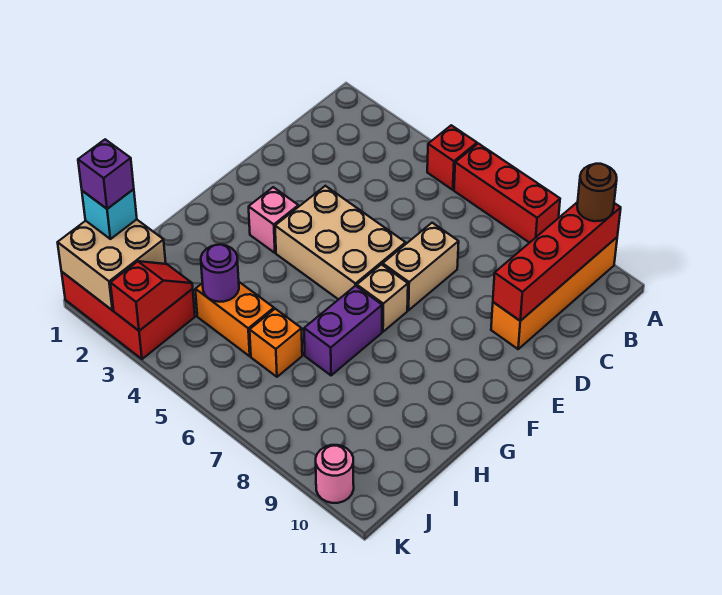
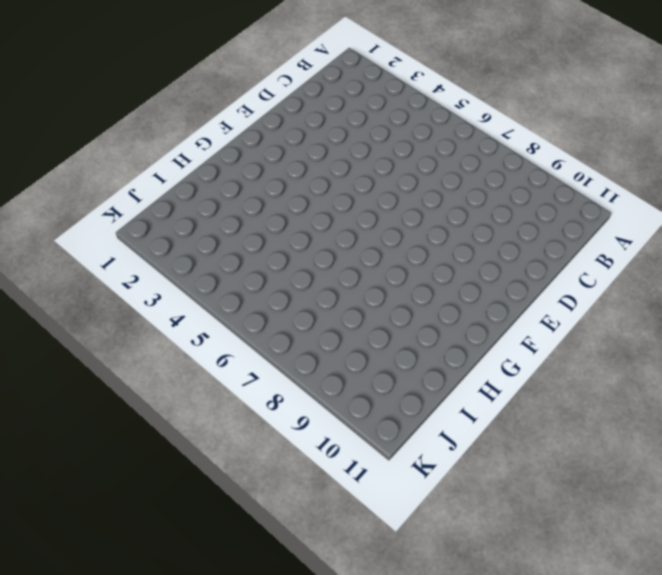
none -> red 1x1 brick [427,125,477,190]
none -> red 1x3 brick [454,144,560,243]
none -> orange 1x4 brick [491,237,617,349]

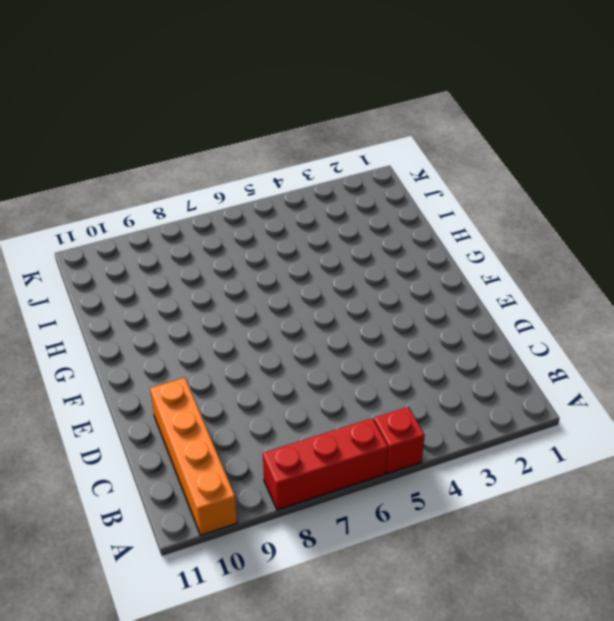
none -> tan 1x2 brick [383,223,459,310]
none -> tan 2x3 brick [275,186,406,300]
none -> pink 1x1 brick [249,187,299,253]

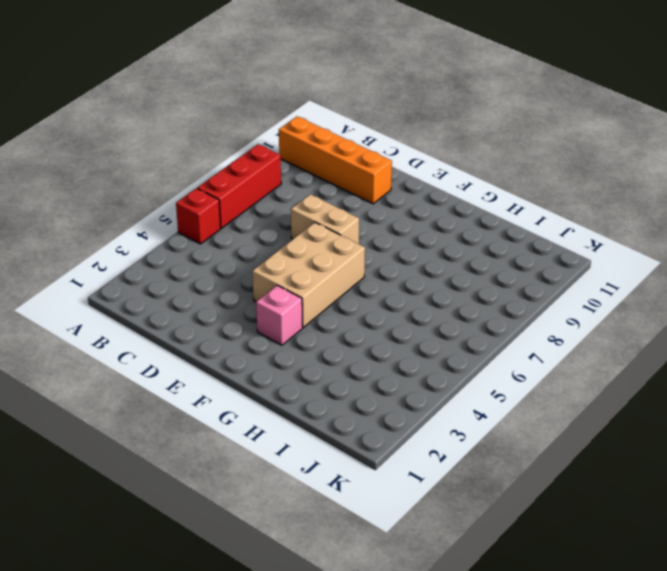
none -> tan 1x1 brick [357,264,408,332]
none -> purple 1x2 brick [304,286,382,375]
none -> orange 1x2 brick [195,282,274,356]

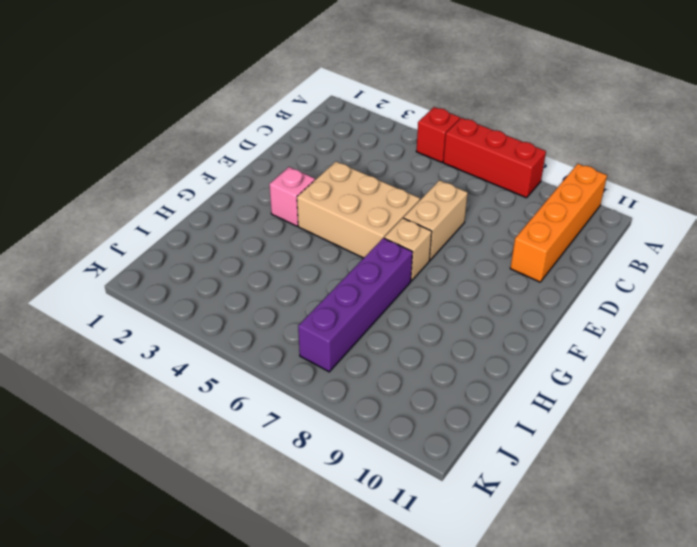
purple 1x4 brick [298,238,413,372] -> purple 1x2 brick [304,286,382,375]
none -> orange 1x2 brick [195,282,274,356]
none -> orange 1x1 brick [250,309,302,377]
none -> red 2x3 brick [62,272,195,359]

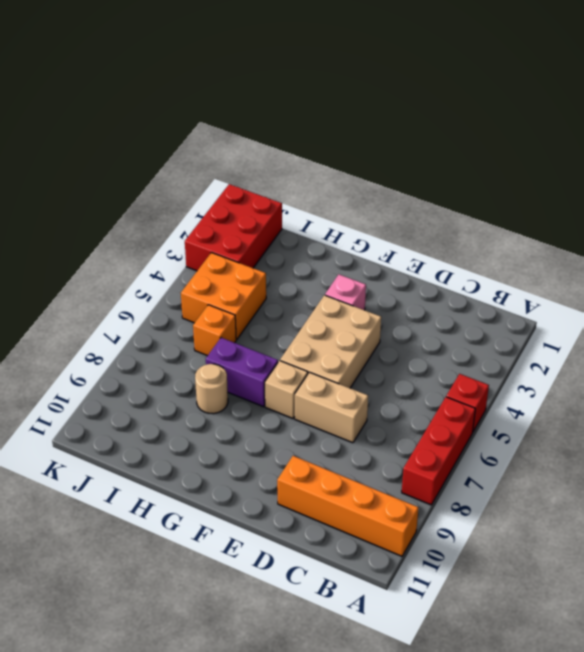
tan 1x1 round brick [195,364,228,414] -> none
orange 2x2 brick [181,253,266,339] -> orange 1x2 brick [195,282,274,356]
none -> pink 1x1 round brick [316,445,354,503]
none -> red 1x4 brick [493,202,621,321]
none -> purple 1x1 round brick [201,245,239,302]

